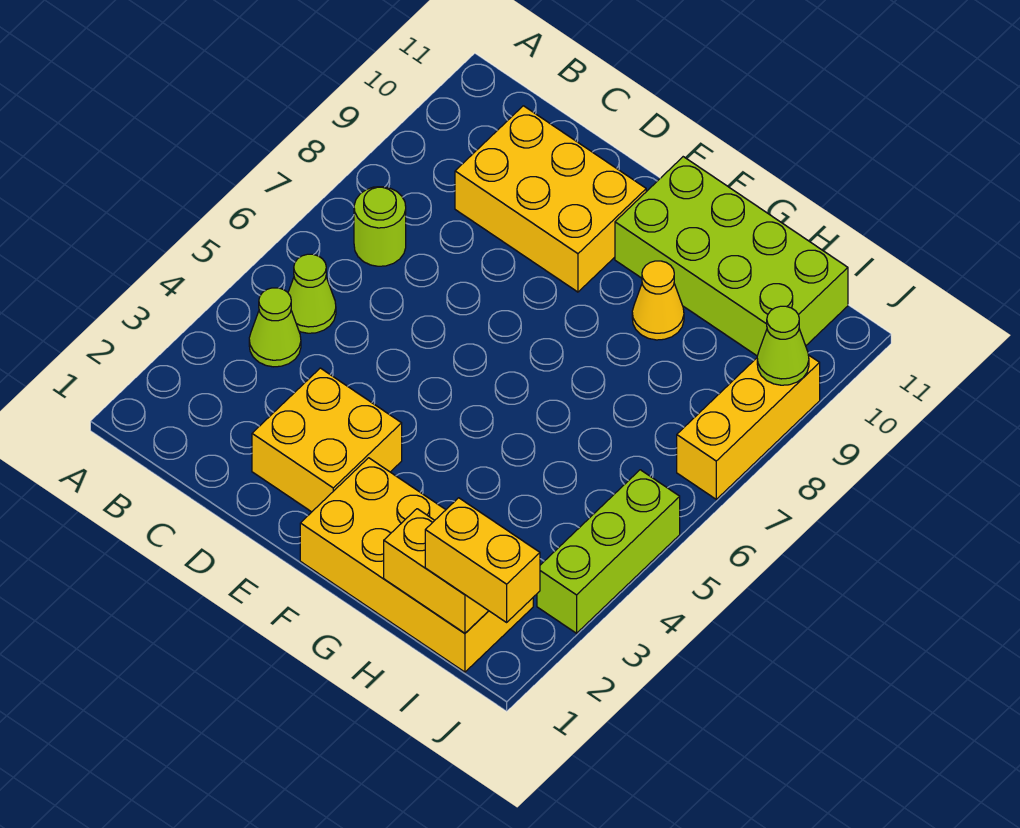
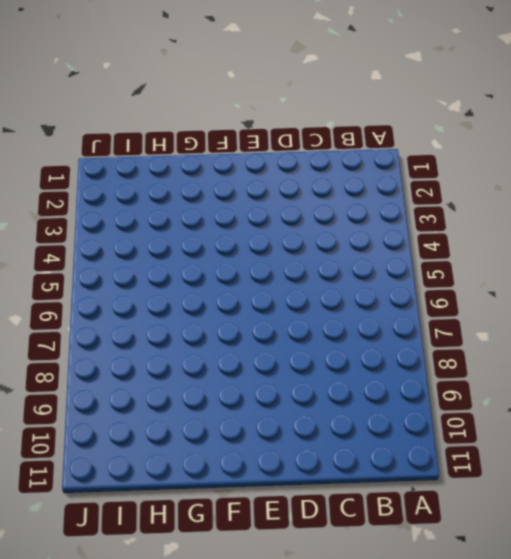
none -> lime 1x1 cone [249,288,301,367]
none -> lime 1x1 cone [288,254,336,333]
none -> lime 1x1 round brick [354,187,406,266]

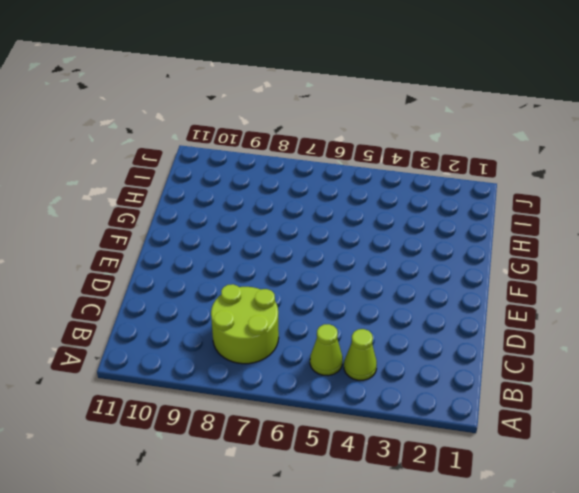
lime 2x2 round brick [211,284,279,364] -> lime 1x1 round brick [354,187,406,266]
none -> yellow 2x3 brick [455,106,646,292]
none -> yellow 2x2 brick [252,368,402,512]
none -> yellow 2x4 brick [300,458,533,672]

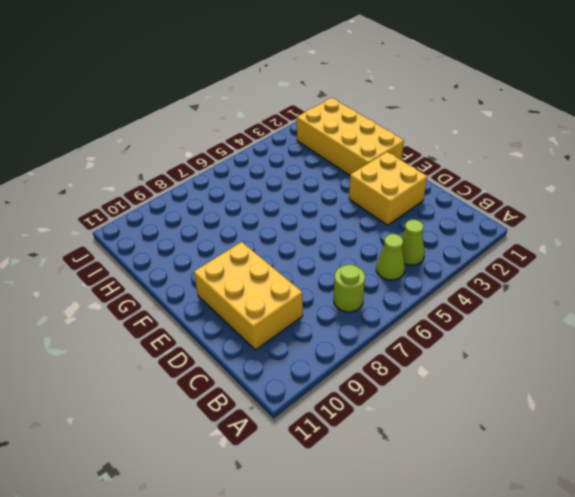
none -> lime 2x4 brick [615,157,848,356]
none -> yellow 1x1 cone [632,261,684,340]
none -> lime 1x3 brick [537,470,680,633]

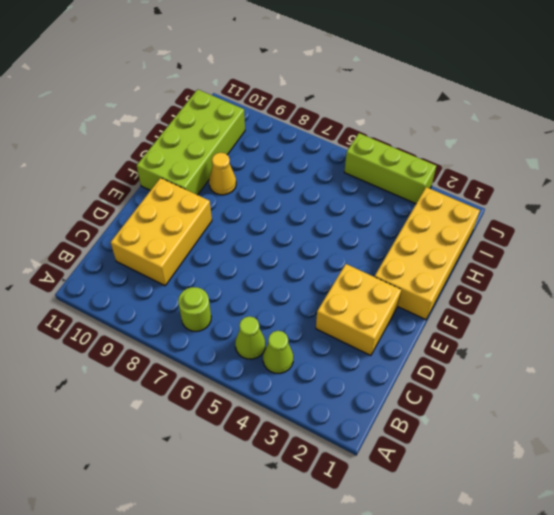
none -> yellow 1x3 brick [677,355,820,499]
none -> yellow 1x2 brick [384,509,488,633]
none -> lime 1x1 cone [757,306,809,385]

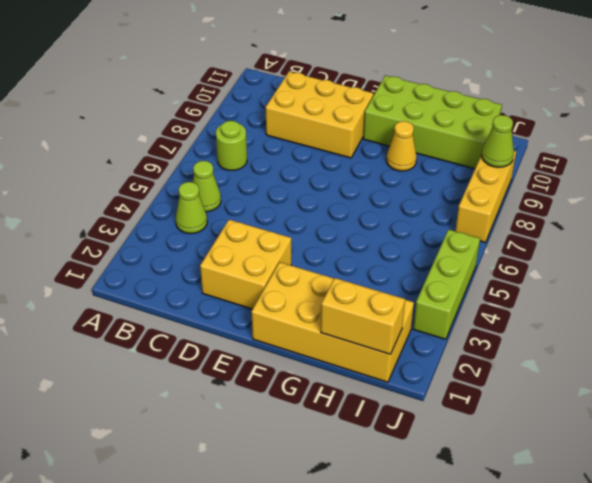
none -> yellow 1x2 brick [425,498,540,622]

